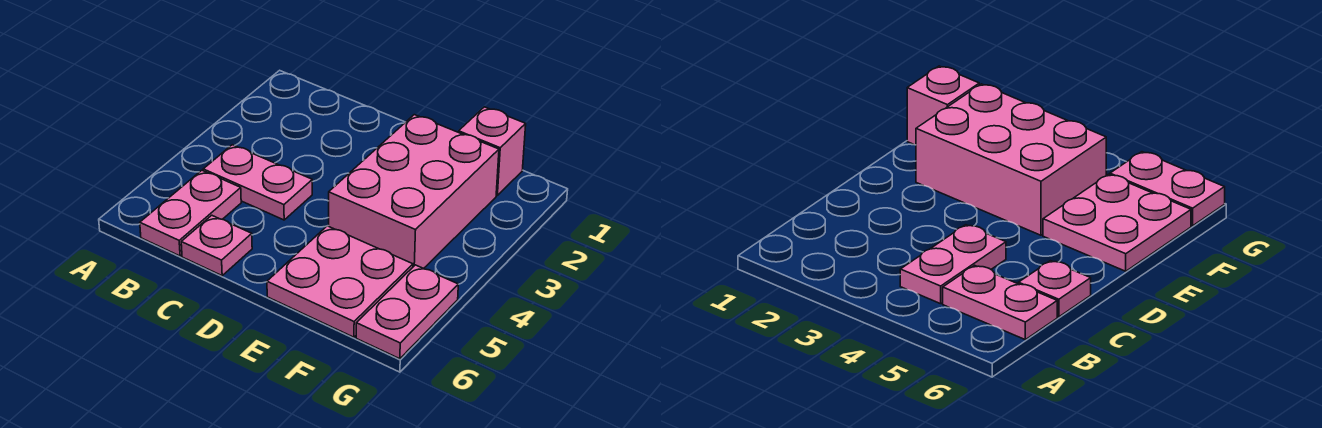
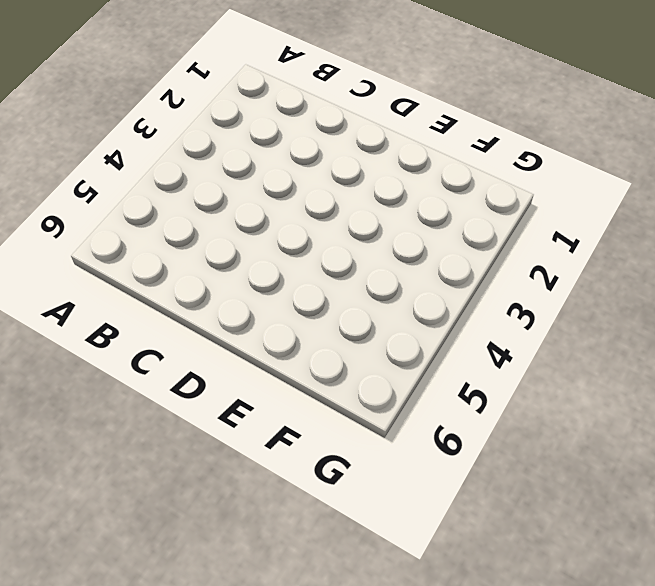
none -> pink 1x2 plate [203,145,312,220]
none -> pink 1x2 plate [140,170,241,256]

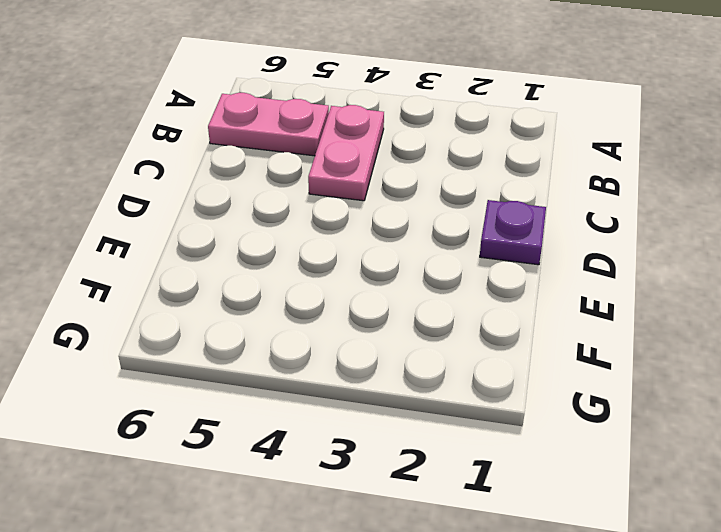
purple 1x1 plate [480,200,546,265] -> none
none -> pink 1x1 plate [181,215,252,276]
none -> pink 2x3 brick [329,115,499,269]

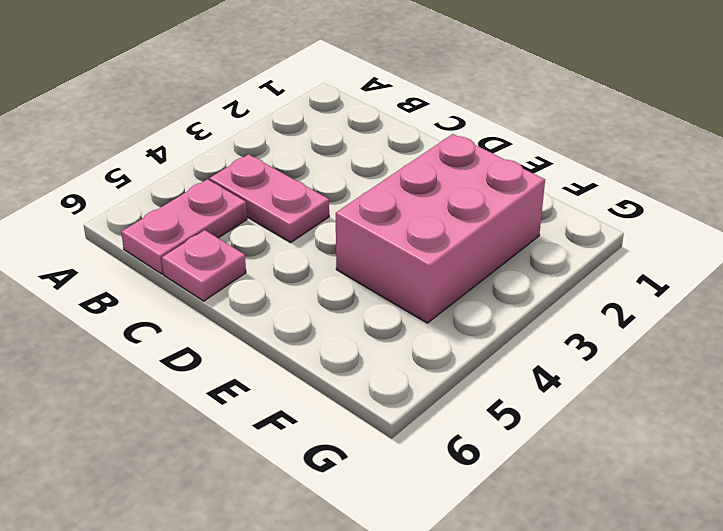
none -> pink 2x2 plate [267,226,413,337]
none -> pink 1x1 brick [459,107,526,195]

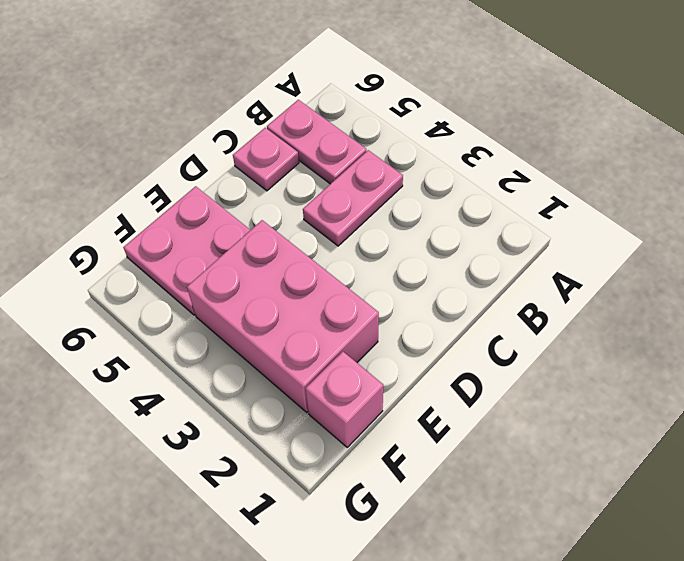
none -> pink 1x2 plate [356,265,458,359]

